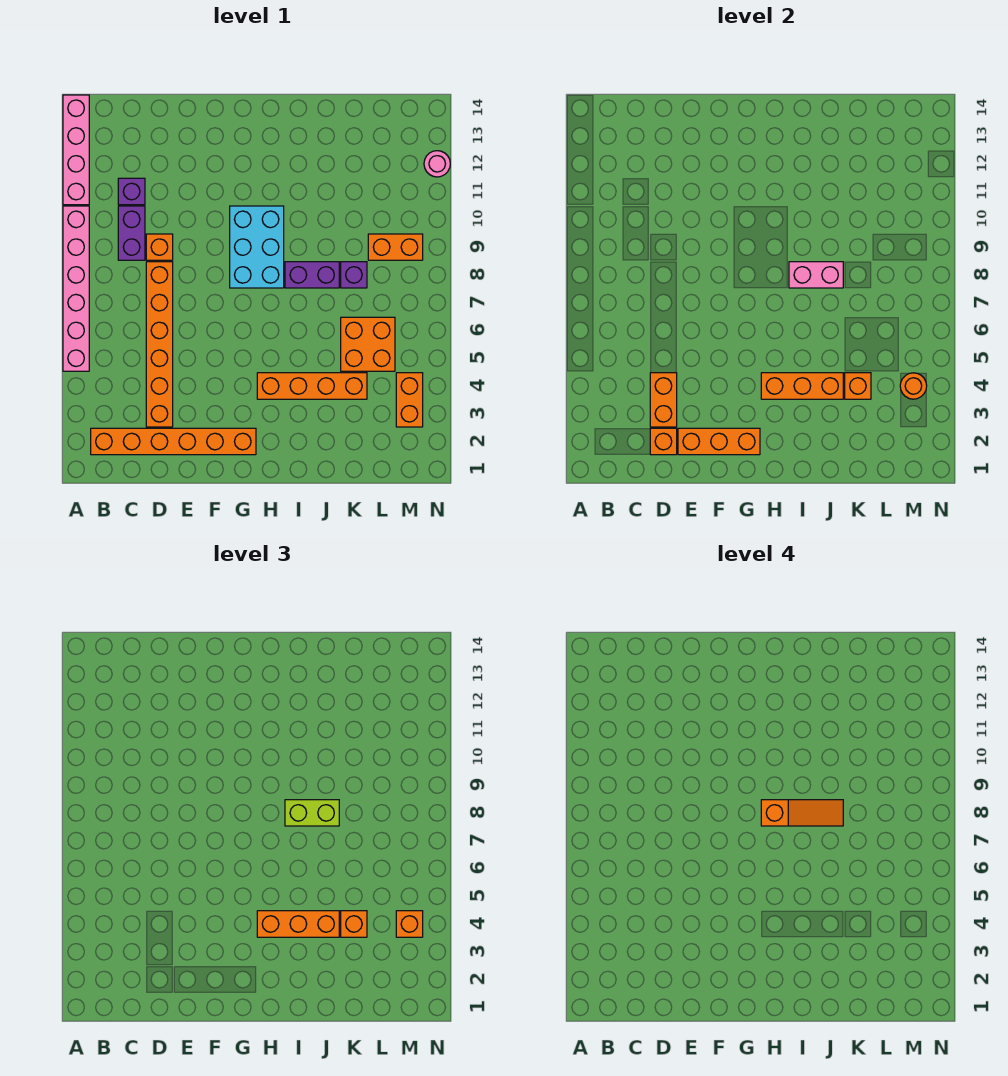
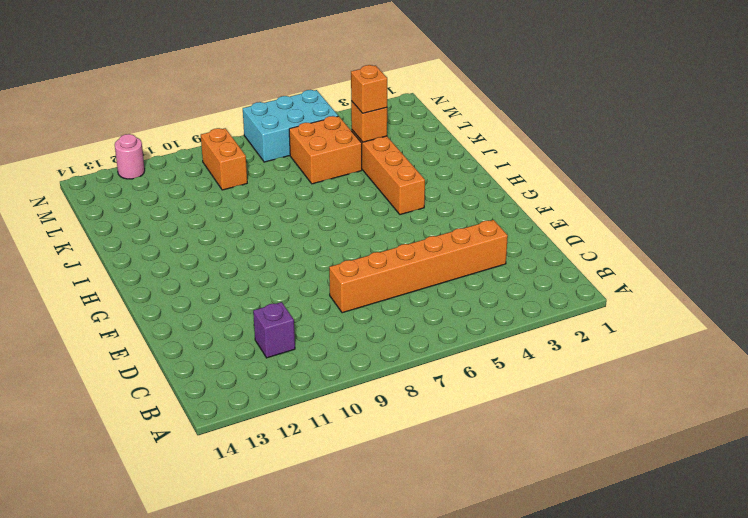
cyan 2x3 brick [243,90,338,162] -> cyan 2x3 brick moved to [230,206,284,288]
none -> pink 1x6 brick [63,206,89,371]
none -> pink 1x4 brick [63,95,89,205]
none -> orange 1x6 brick [91,428,256,455]

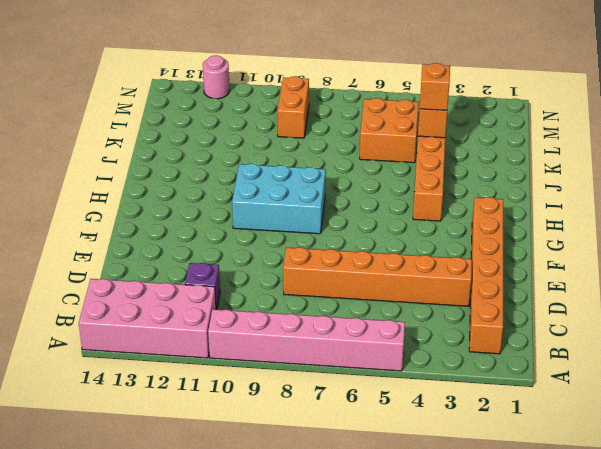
pink 2x4 brick [79,279,216,358] -> pink 1x4 brick [63,95,89,205]
none -> purple 1x2 brick [118,206,145,260]
none -> orange 1x1 brick [146,234,173,260]
none -> purple 1x2 brick [285,262,339,288]

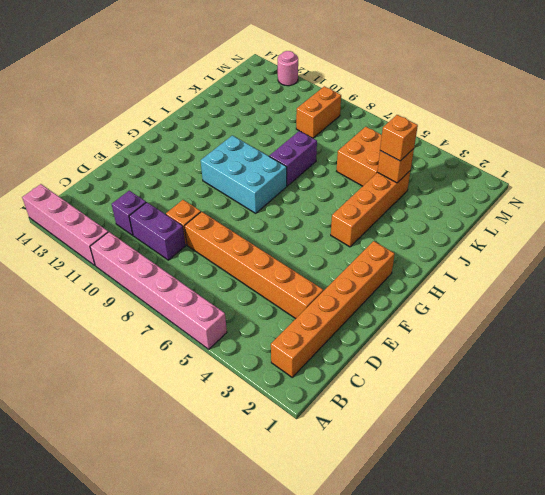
none -> purple 1x1 brick [341,262,367,288]
none -> orange 1x2 brick [396,373,423,427]
none -> orange 1x1 brick [650,428,677,455]

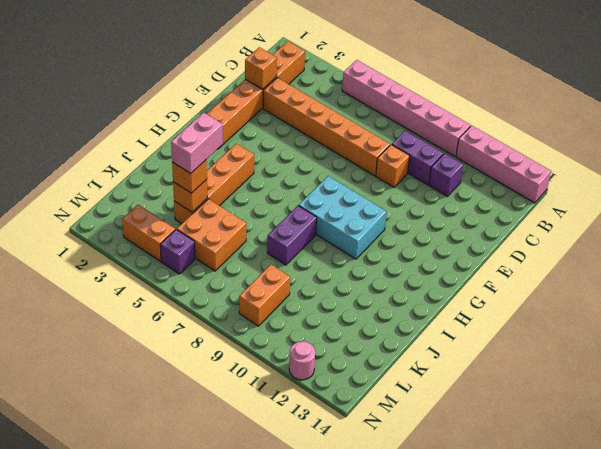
pink 1x2 brick [171,113,223,173] -> pink 1x2 brick moved to [789,262,843,288]
purple 1x1 brick [160,229,195,274] -> purple 1x1 brick moved to [341,262,367,288]
none -> orange 1x2 brick [650,373,677,427]
none -> orange 1x3 brick [678,428,760,455]
none -> orange 1x3 brick [761,373,843,399]

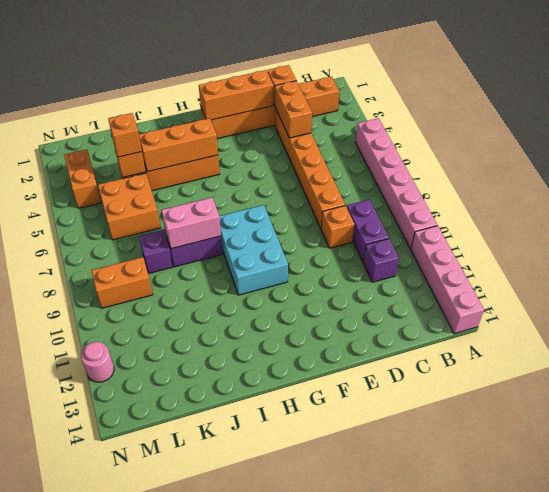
none -> orange 1x1 round brick [900,373,927,399]
none -> orange 1x3 brick [257,911,339,937]
none -> lime 1x2 brick [285,800,339,826]

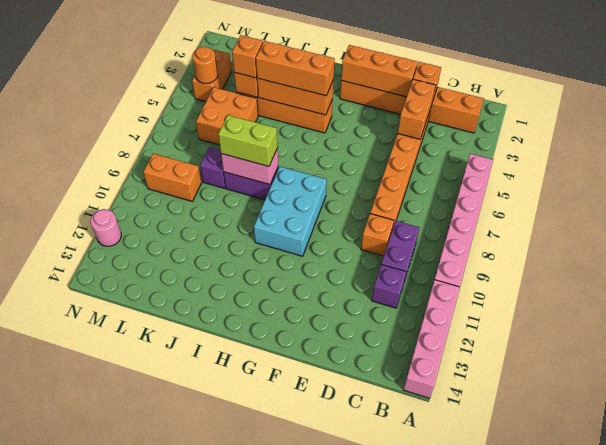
none -> orange 1x1 brick [396,911,423,937]
none -> orange 1x3 slope [761,800,843,826]

